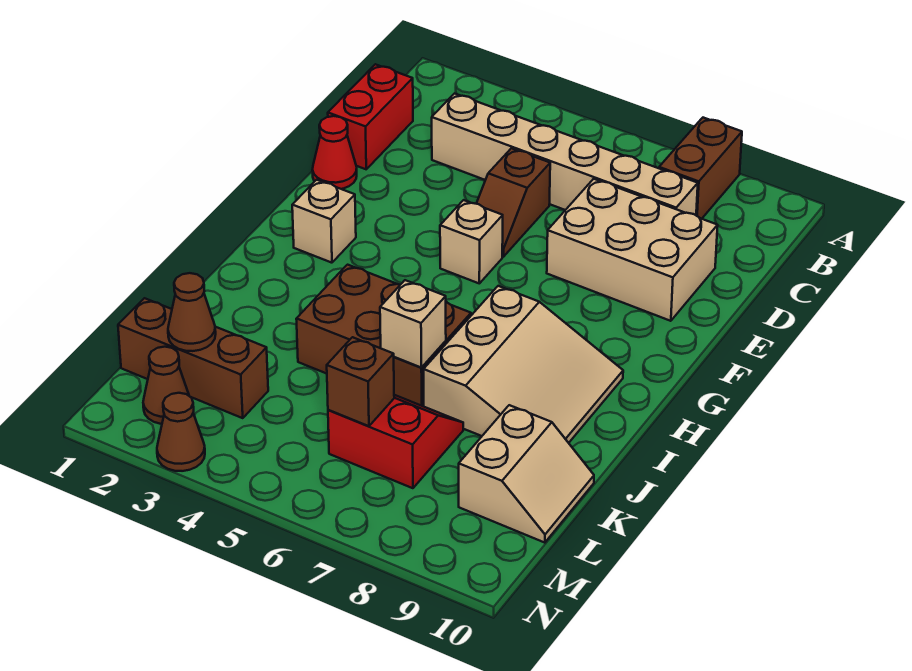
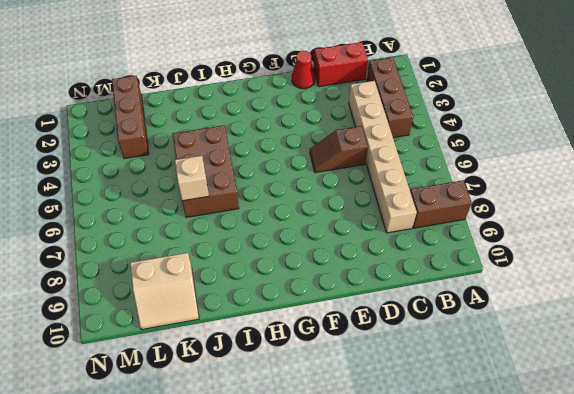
brown 1x3 brick [367,57,413,138] -> none
none -> tan 2x3 brick [547,179,718,321]
none -> tan 1x1 brick [440,200,503,283]
none -> tan 1x1 brick [292,180,356,263]

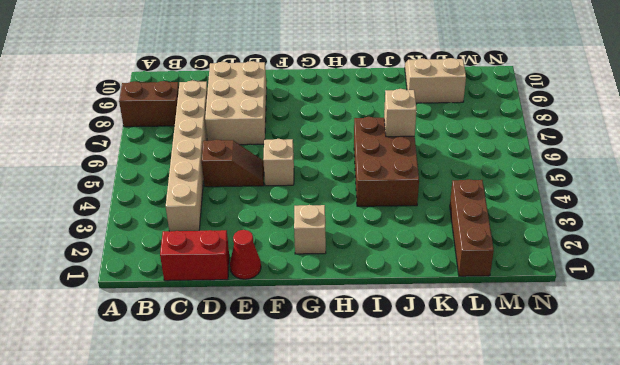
none -> tan 3x3 slope [424,286,623,443]
none -> red 2x2 slope [328,395,463,488]
none -> brown 1x1 cone [143,347,189,424]

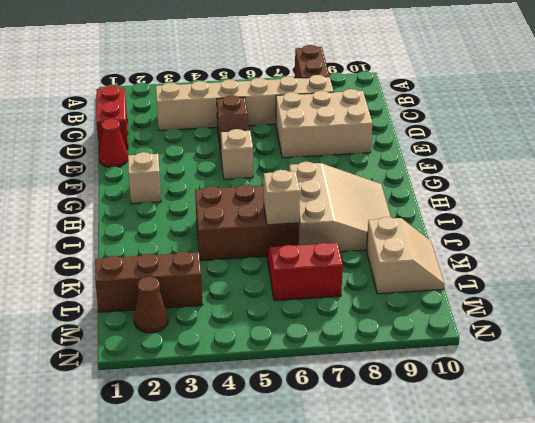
none -> brown 1x1 cone [157,393,205,471]
none -> brown 1x1 cone [168,273,216,351]
none -> brown 1x1 brick [327,337,394,426]

